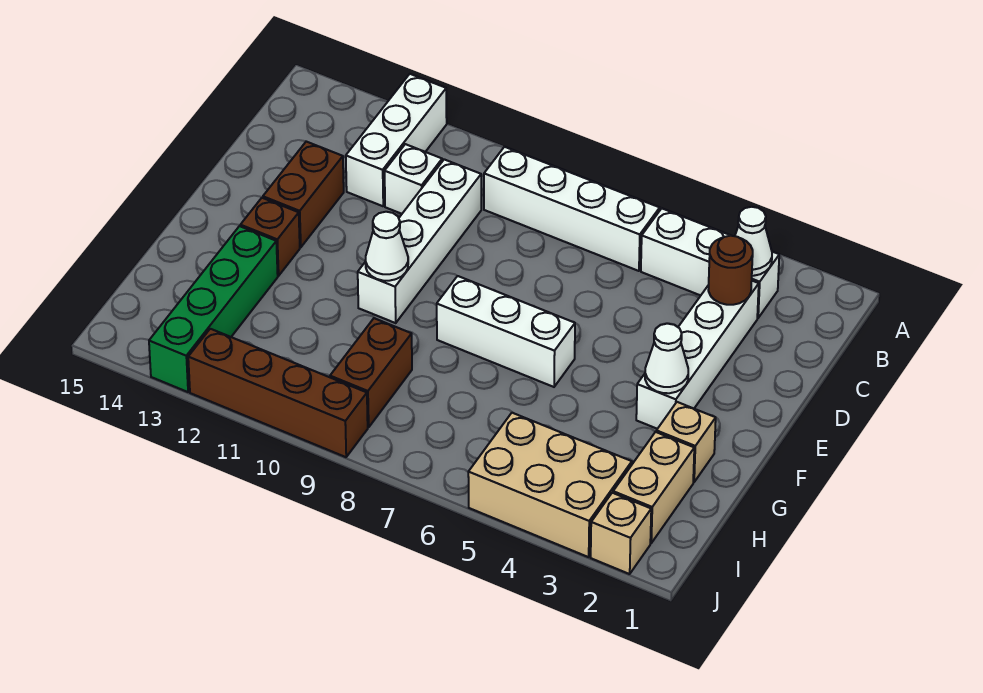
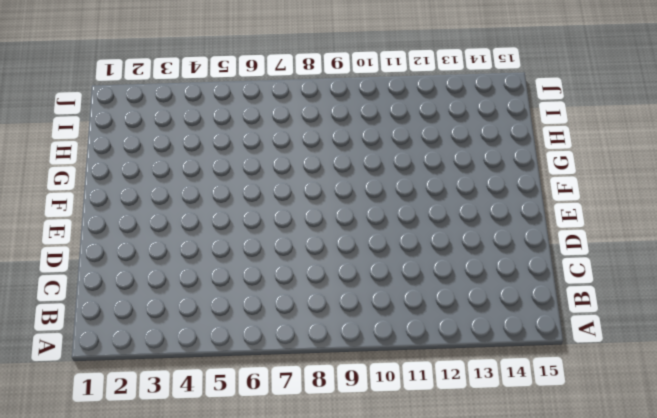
none -> white 1x3 brick [346,74,447,206]
none -> white 1x3 brick [641,208,779,318]
none -> white 1x4 brick [484,147,660,271]

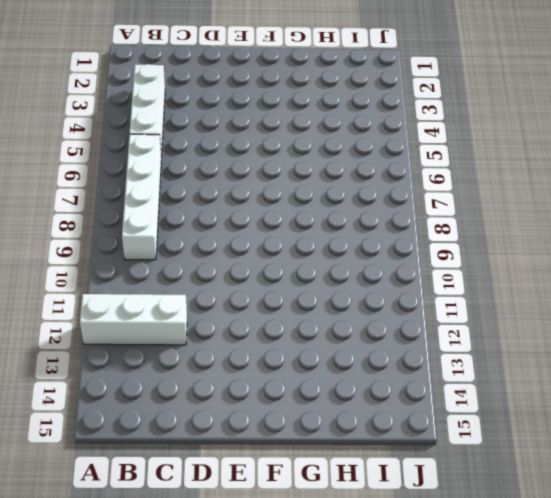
none -> white 1x4 brick [636,281,759,429]
none -> white 1x4 brick [358,159,481,323]
none -> white 1x1 brick [385,144,442,214]

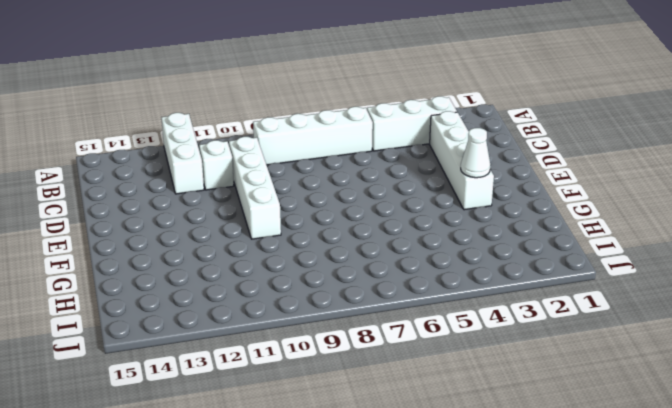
none -> brown 1x2 brick [263,142,344,247]
none -> white 1x3 brick [437,276,575,387]
none -> brown 1x1 brick [240,198,300,276]

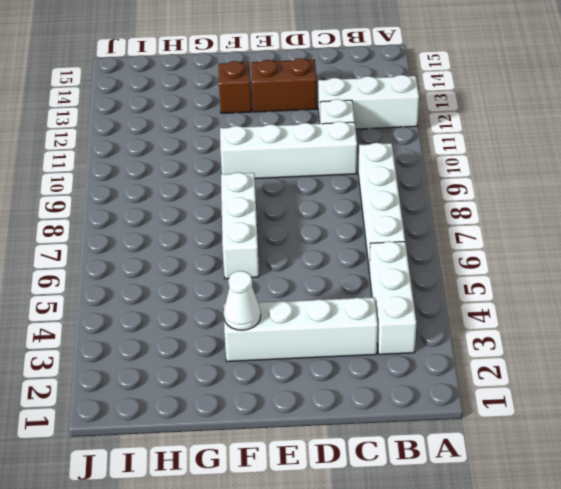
none -> tan 1x1 brick [656,402,716,482]
none -> green 1x4 brick [149,226,278,392]
none -> tan 1x2 brick [613,432,694,543]

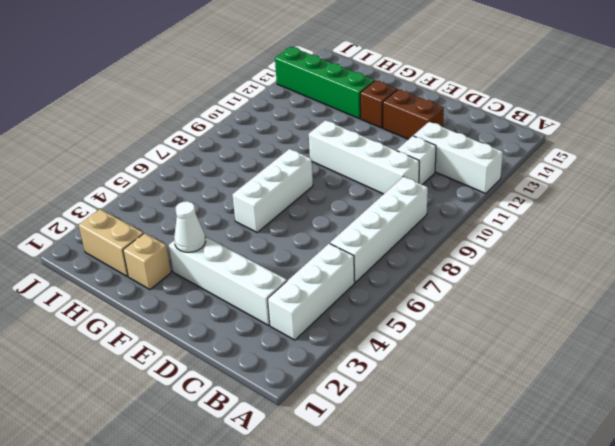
none -> brown 1x2 brick [330,318,412,427]
none -> tan 2x3 brick [468,413,632,557]
none -> tan 1x1 brick [591,493,651,574]

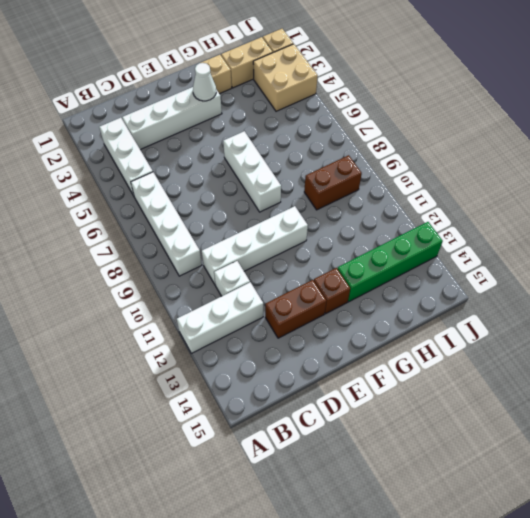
tan 2x2 brick [253,44,318,111] -> tan 2x3 brick [468,413,632,557]
none -> brown 1x4 brick [188,329,368,457]
none -> white 1x1 cone [735,207,772,276]
none -> brown 1x1 round brick [708,235,753,305]

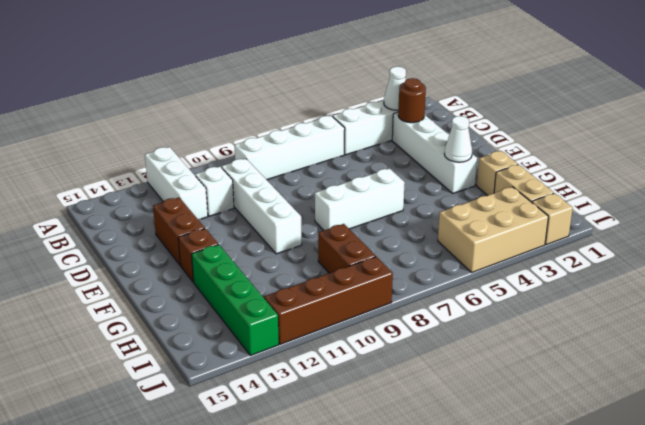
none -> white 1x1 cone [365,212,408,281]

